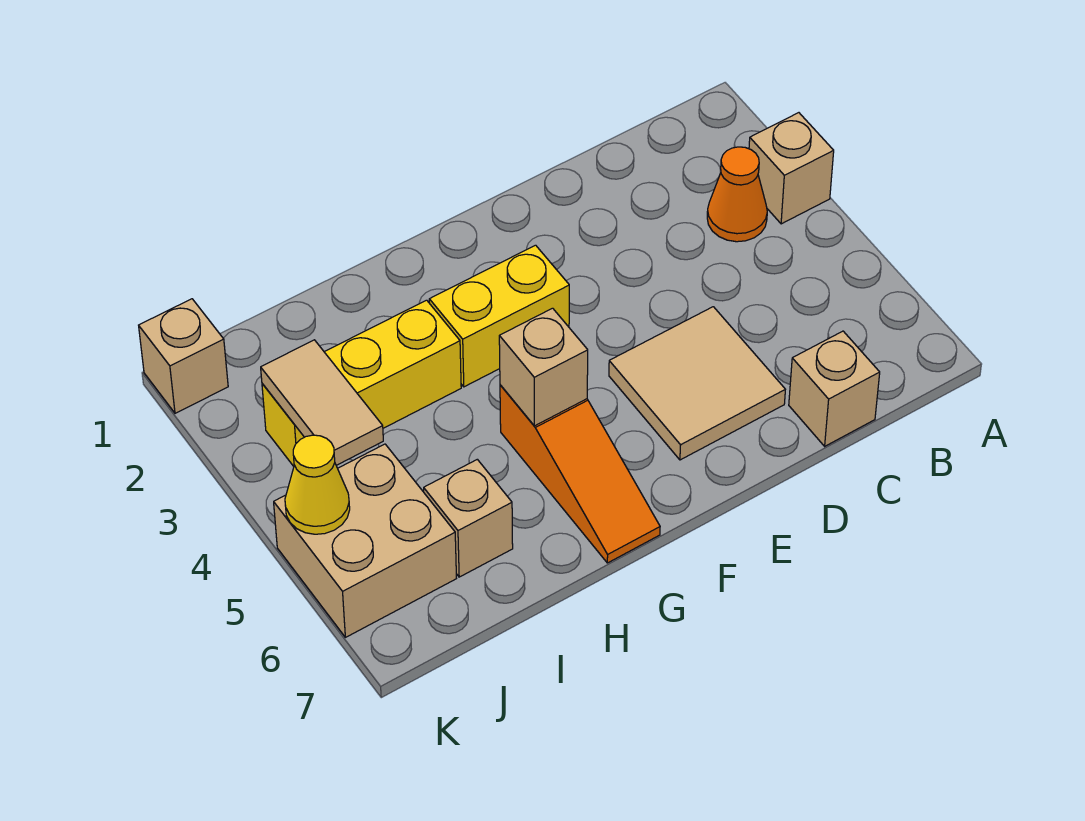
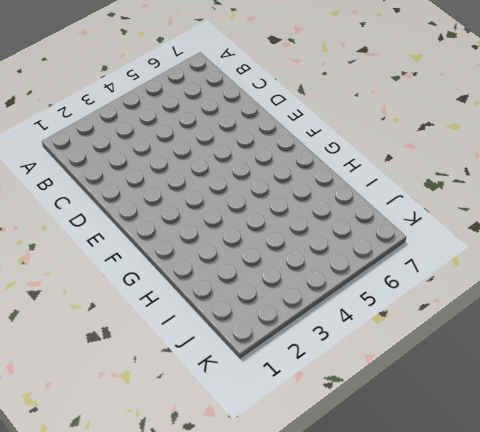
none -> tan 1x1 brick [749,113,834,224]
none -> orange 1x1 cone [707,147,767,242]
none -> tan 1x1 brick [789,331,880,446]

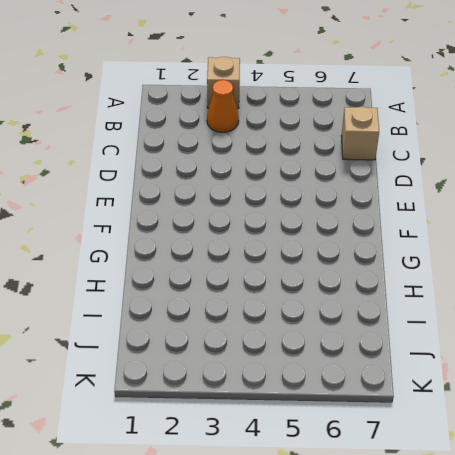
none -> tan 2x2 tile [609,307,785,460]
none -> yellow 1x2 brick [429,245,569,387]
none -> orange 1x3 slope [500,385,660,563]

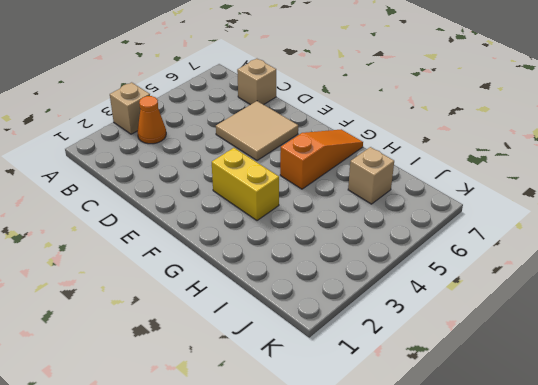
none -> yellow 1x3 brick [262,300,461,466]
none -> tan 2x2 brick [274,444,456,637]
none -> tan 1x1 brick [139,299,228,413]

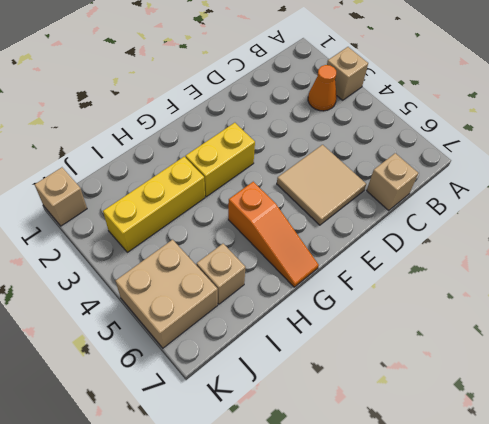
none -> tan 1x1 brick [499,308,588,426]
none -> tan 1x2 tile [261,340,383,465]
none -> yellow 1x1 cone [285,435,350,534]

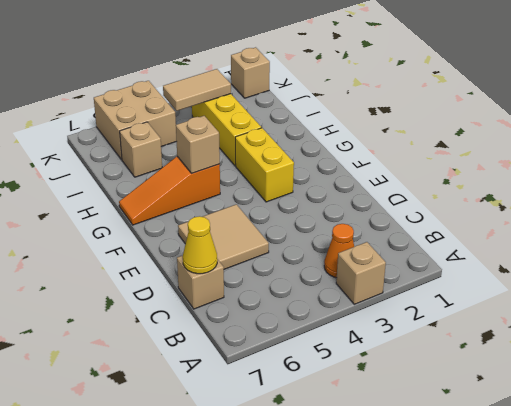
yellow 1x1 cone [183,216,217,274] -> yellow 1x1 cone moved to [285,435,350,534]

